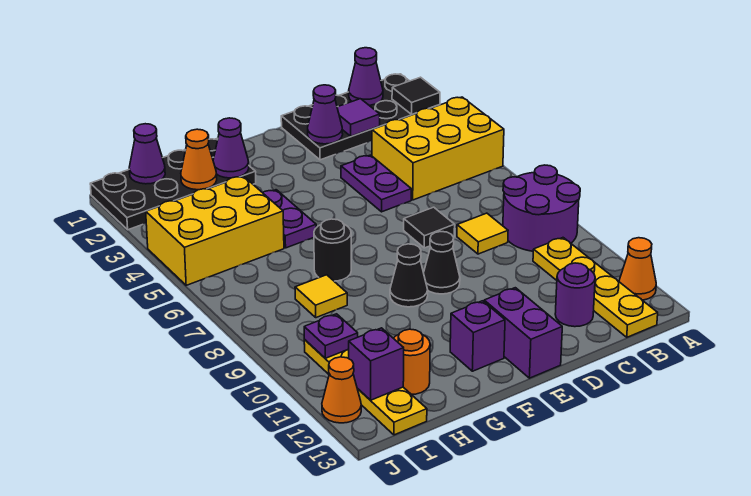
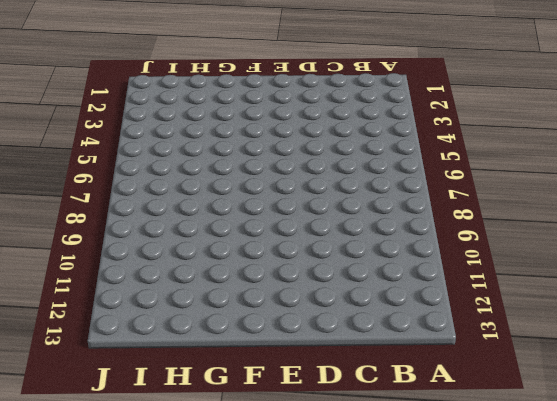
none -> black 2x4 plate [281,74,438,160]
none -> yellow 2x3 brick [372,97,504,200]
none -> purple 2x2 round brick [503,165,580,251]
none -> orange 1x1 cone [619,238,656,300]

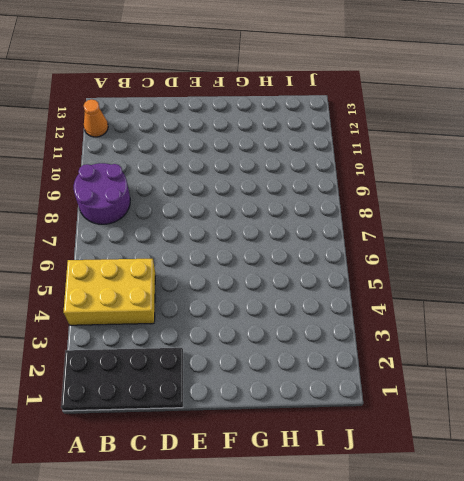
none -> yellow 1x4 plate [533,238,658,337]
none -> yellow 1x1 tile [457,213,508,254]
none -> purple 1x1 round brick [555,263,595,327]
none -> purple 1x2 plate [341,155,411,212]

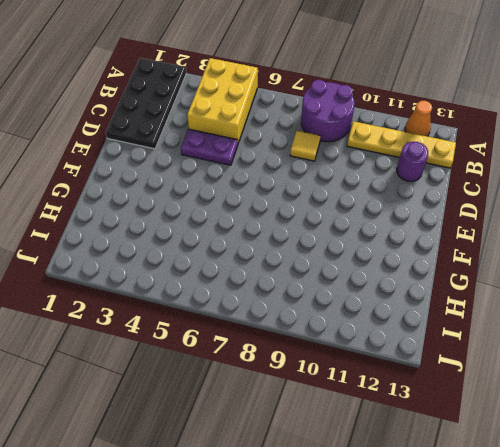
none -> black 1x1 tile [404,207,455,248]
none -> black 1x1 cone [424,232,460,294]
none -> purple 1x2 brick [484,288,562,378]
none -> black 1x1 cone [390,244,428,307]

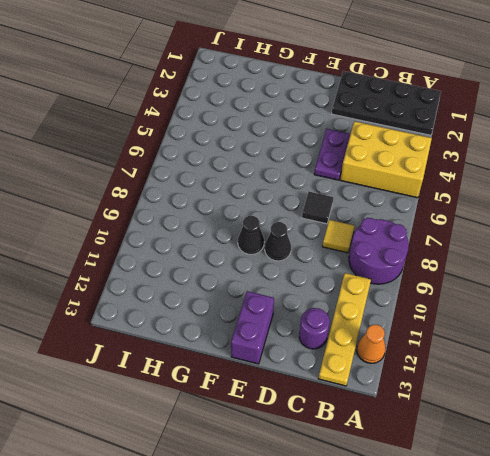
none -> purple 1x1 brick [450,301,505,371]
none -> black 2x4 plate [90,138,256,230]
none -> purple 1x2 plate [263,190,316,248]
none -> black 1x1 round brick [314,219,351,281]

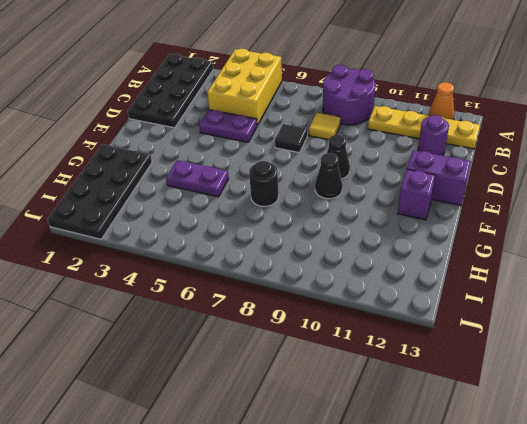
none -> yellow 2x3 brick [146,176,284,285]
none -> yellow 1x1 tile [295,275,347,318]
none -> orange 1x1 round brick [394,329,430,395]
none -> yellow 1x4 plate [304,339,427,435]

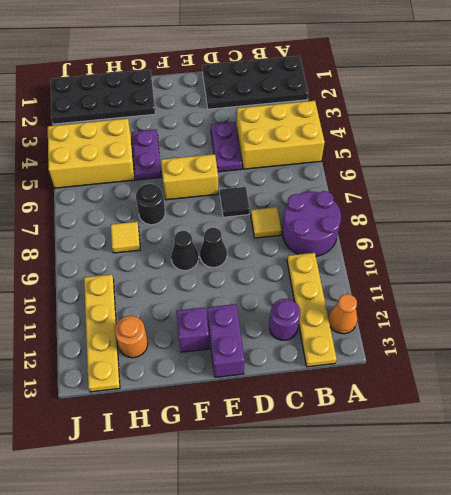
yellow 1x2 brick [161,154,218,200] -> none
none -> orange 1x1 cone [322,357,361,423]
none -> black 1x1 tile [392,77,440,114]
none -> purple 1x1 cone [349,48,383,105]
none -> purple 1x1 tile [337,99,380,136]

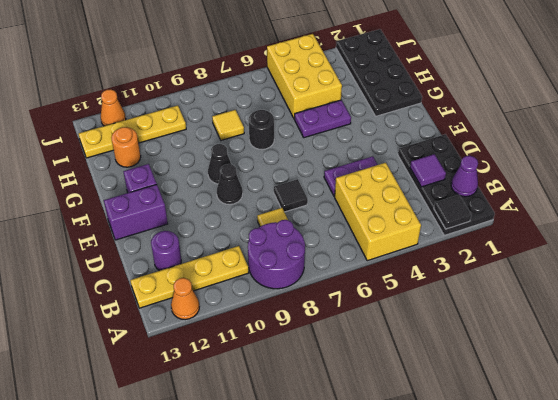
none -> purple 1x1 cone [308,85,343,144]
none -> purple 1x1 cone [213,118,249,178]
none -> orange 1x1 cone [181,129,217,190]
none -> purple 1x1 cone [129,124,165,184]

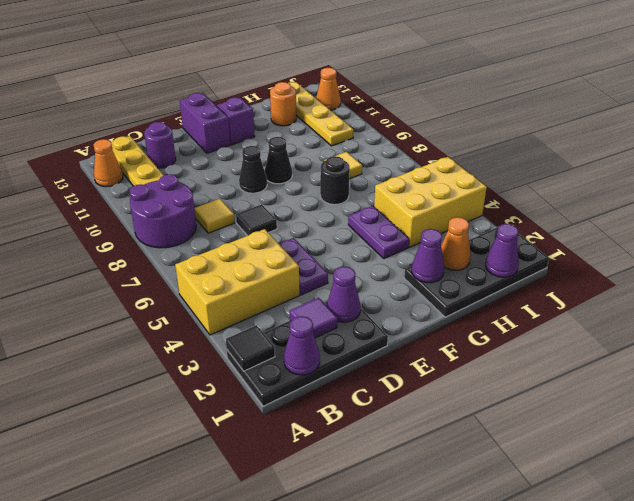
none -> purple 1x1 plate [304,314,358,358]
none -> purple 1x1 brick [348,328,404,400]

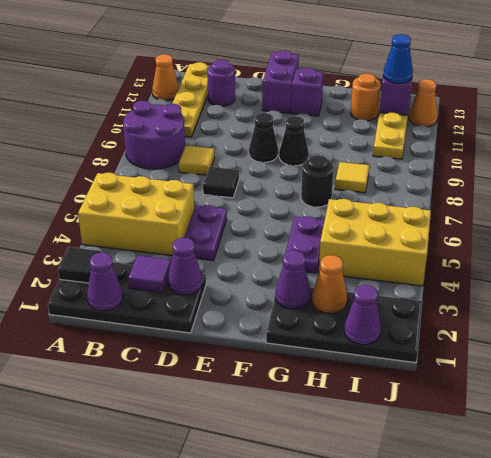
blue 1x1 cone [383,34,413,83] -> none
none -> purple 1x1 plate [304,314,358,358]

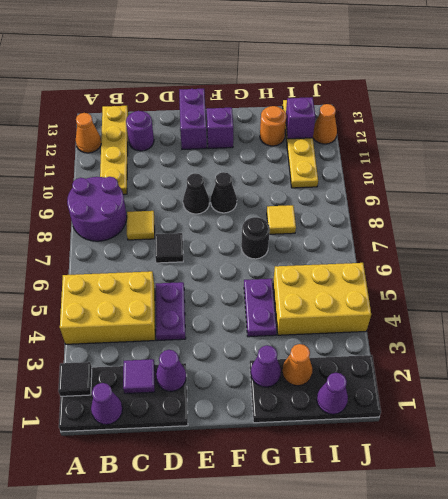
none -> purple 1x1 plate [304,314,358,358]

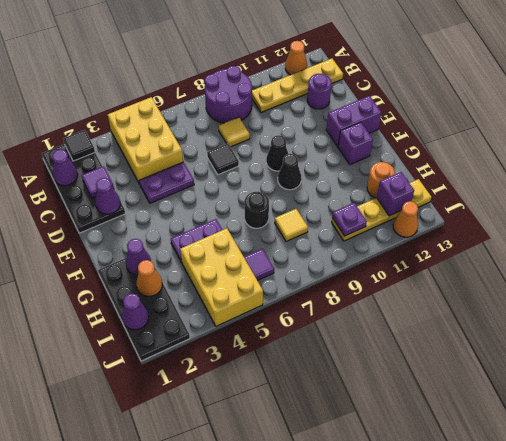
purple 1x1 tile [244,249,274,281] -> none

